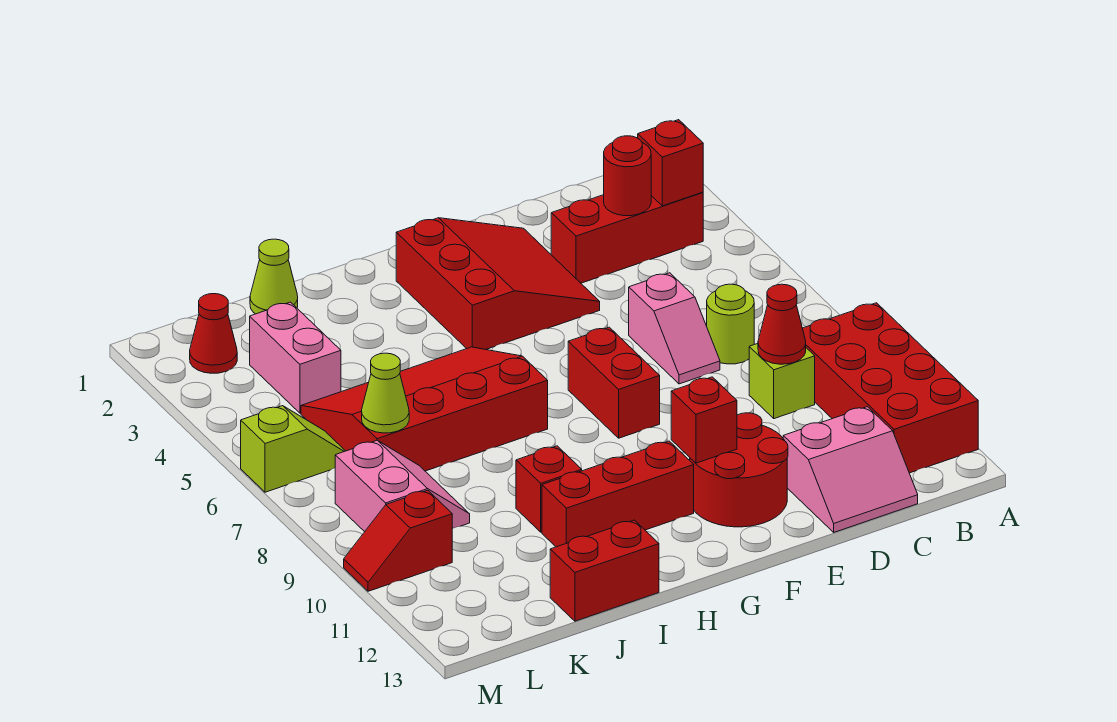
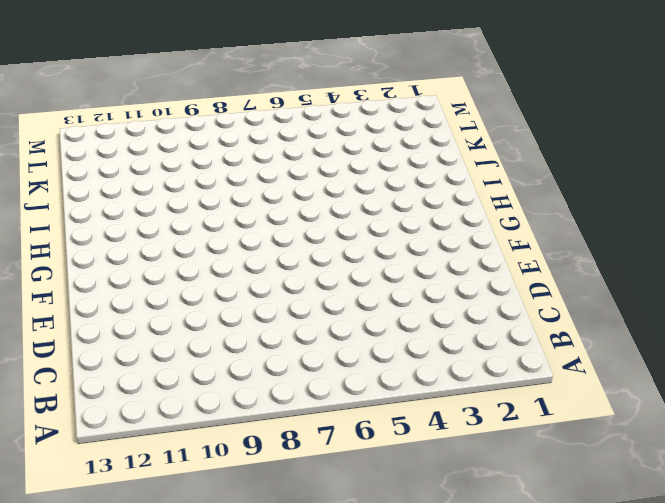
none -> red 2x4 brick [803,303,978,473]
none -> red 1x3 brick [551,192,703,283]
none -> lime 1x1 round brick [707,284,754,364]

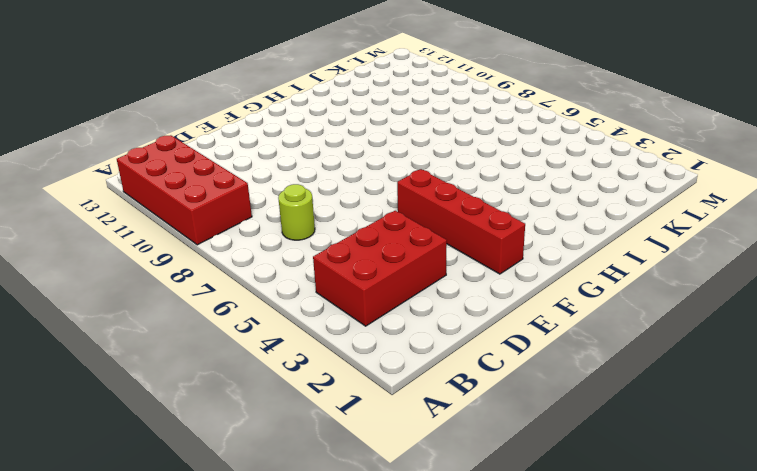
red 2x3 brick [313,211,447,326] -> red 1x3 brick [551,192,703,283]
red 1x4 brick [397,169,525,274] -> red 3x3 slope [396,218,600,350]
none -> lime 1x1 brick [749,344,815,419]
none -> pink 2x2 slope [783,407,918,532]
none -> pink 1x2 slope [629,273,720,384]

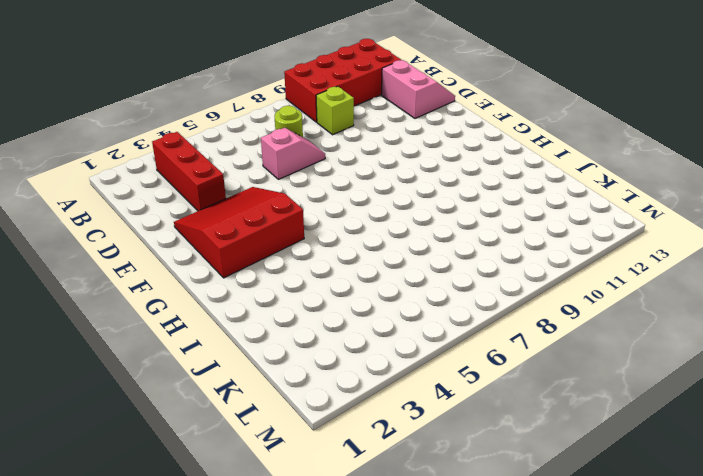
none -> red 2x2 round brick [690,413,788,527]
none -> red 1x2 brick [568,327,660,438]
none -> red 1x3 brick [542,441,694,547]

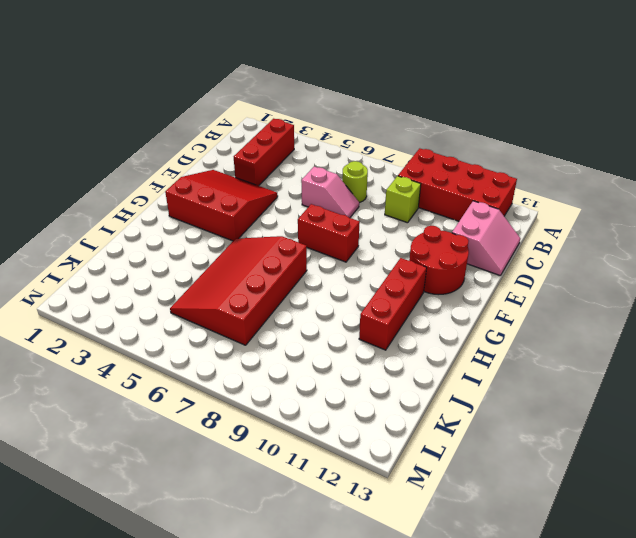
none -> red 1x1 brick [516,446,582,532]
none -> red 1x2 brick [550,520,659,621]
none -> lime 1x1 cone [250,239,298,314]

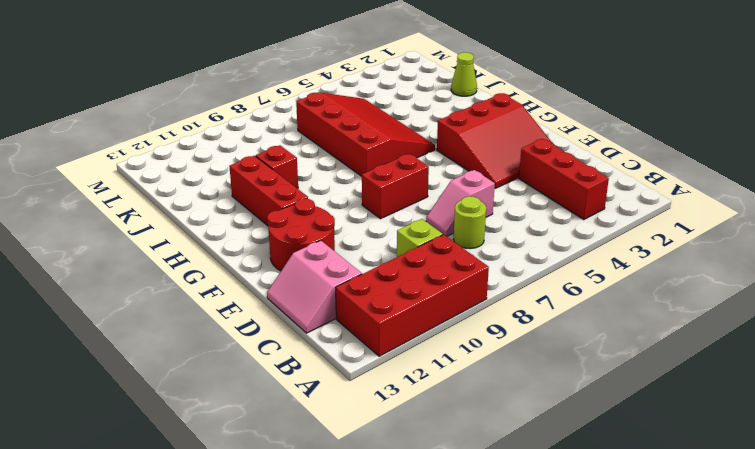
none -> red 1x2 brick [550,520,659,621]
none -> pink 1x2 brick [250,302,341,413]
none -> pink 2x2 slope [335,440,470,532]

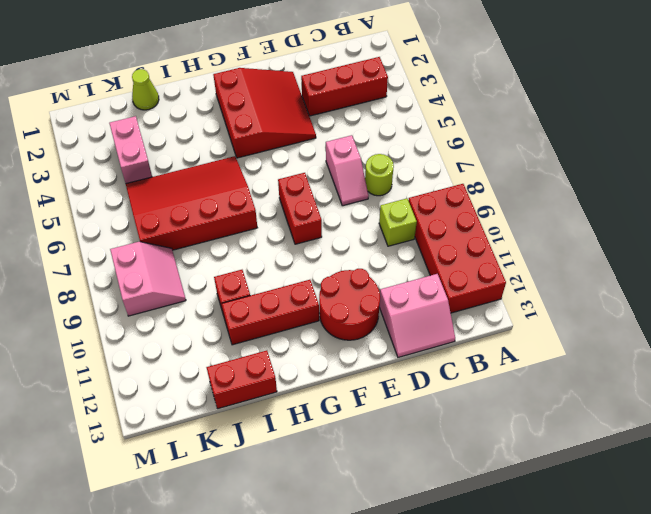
none -> red 1x1 cone [190,294,237,373]
none -> lime 1x2 slope [241,406,345,492]
none -> red 1x2 slope [344,490,452,591]

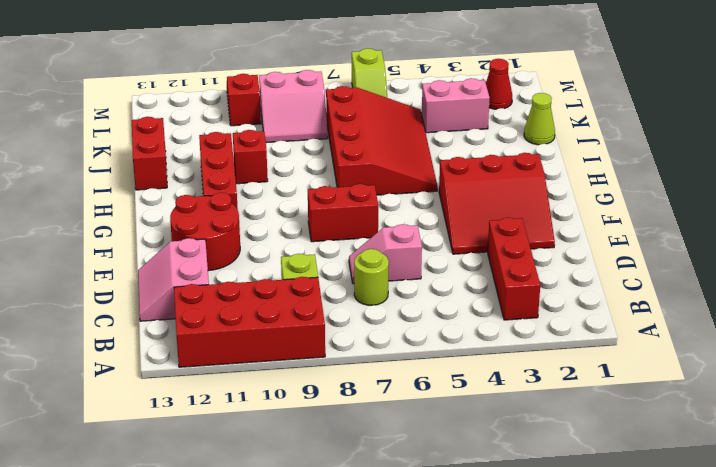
none -> red 1x1 brick [638,120,703,206]
none -> red 1x1 round brick [604,136,651,216]
none -> red 1x1 cone [758,284,806,364]

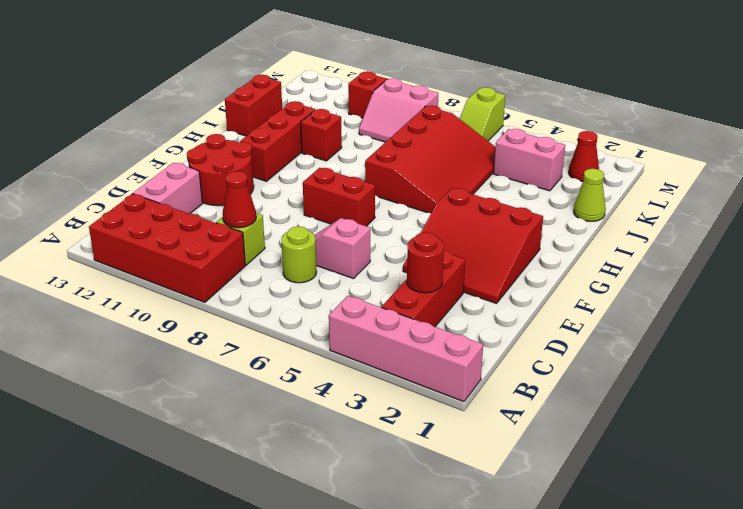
pink 1x4 brick [329,296,483,402] -> none
none -> red 1x1 brick [638,120,703,206]
none -> red 1x1 brick [671,377,737,463]
none -> lime 1x1 cone [362,353,409,433]

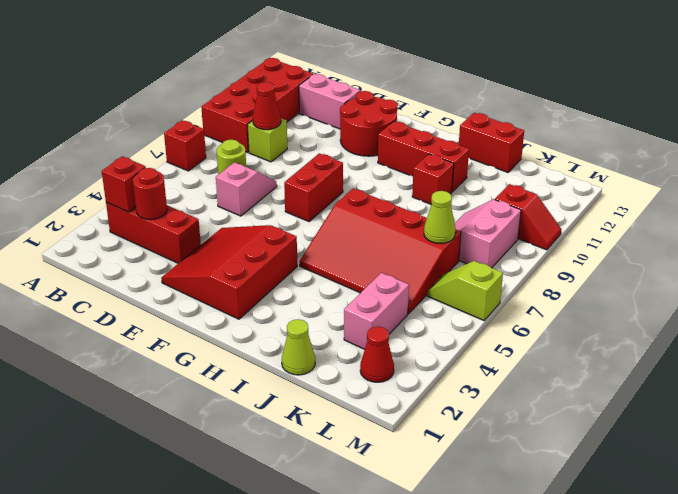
red 1x1 brick [164,120,206,171] -> red 1x1 brick moved to [671,377,737,463]

